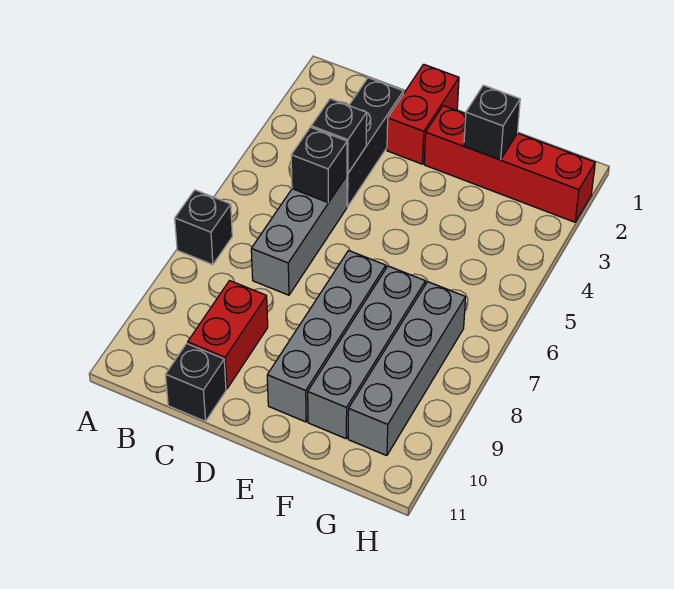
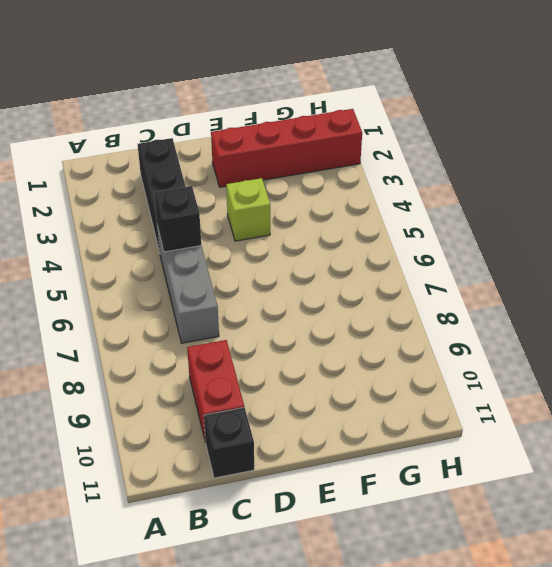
lime 1x1 brick [226,178,270,241] -> none
none -> black 1x1 brick [175,190,232,265]
none -> red 1x2 brick [387,64,459,164]
none -> grey 1x4 brick [267,251,386,422]

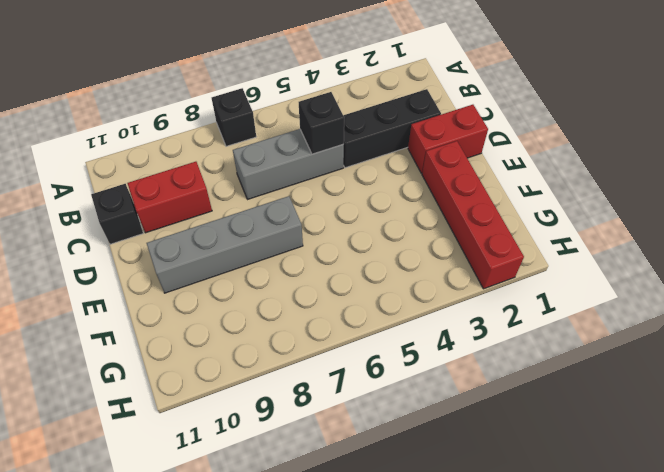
none -> grey 1x4 brick [308,266,426,439]
none -> grey 1x4 brick [348,282,466,456]
none -> black 1x1 brick [311,99,367,174]

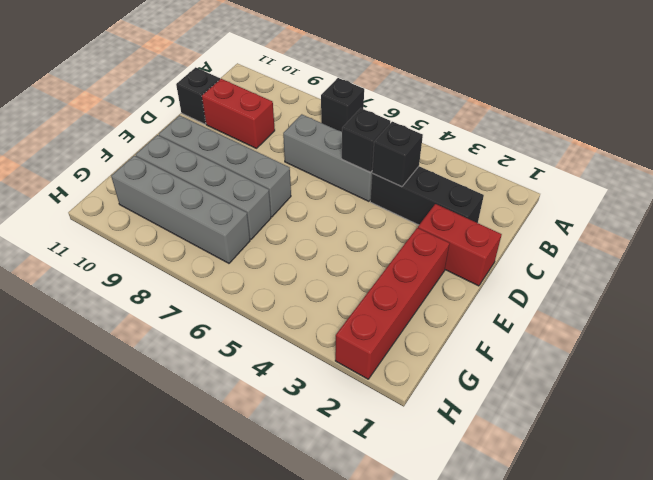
none -> black 1x1 brick [464,85,520,160]

